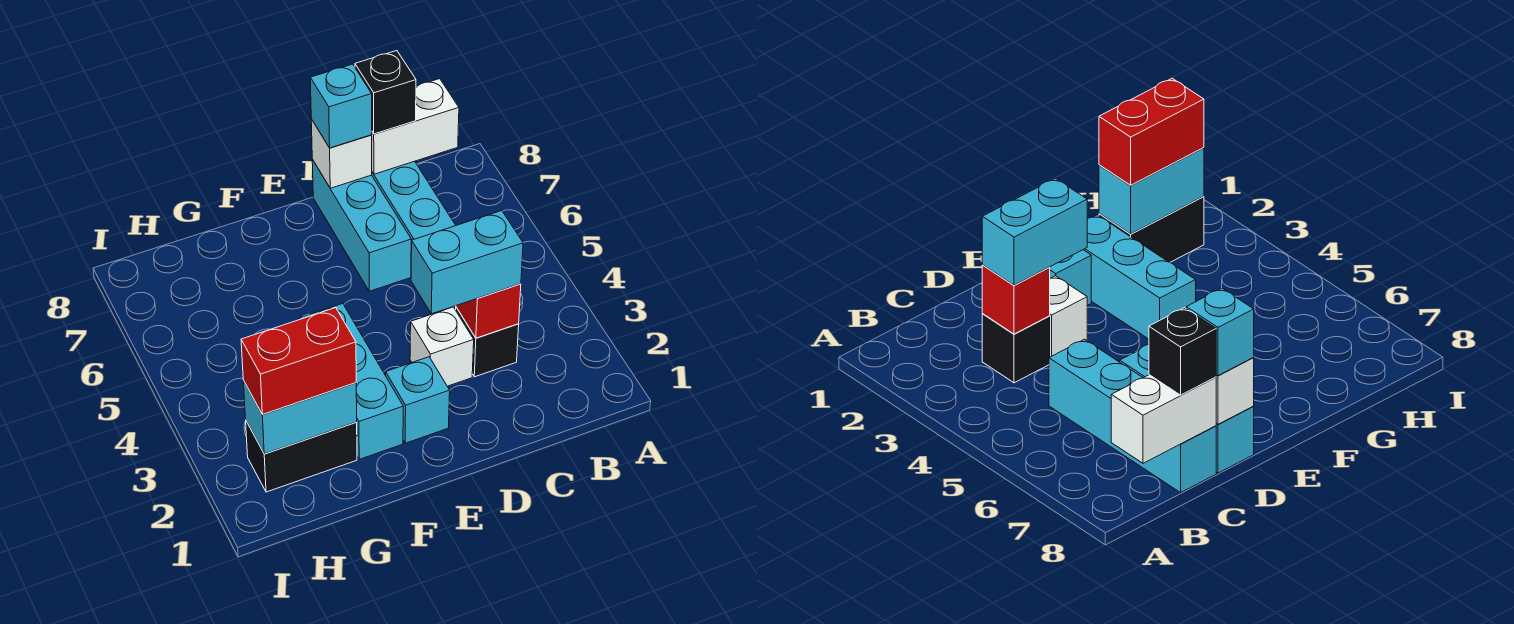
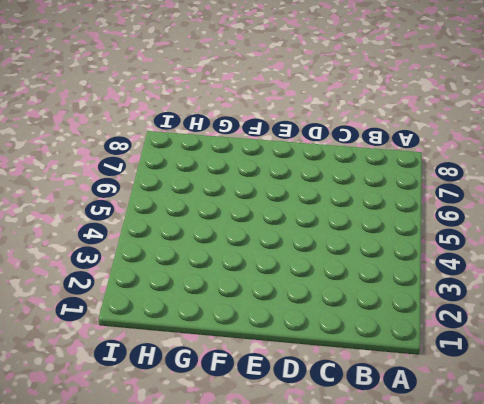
none -> black 1x1 brick [456,307,519,377]
none -> cyan 1x4 brick [372,161,456,252]
none -> white 1x1 brick [410,307,474,386]

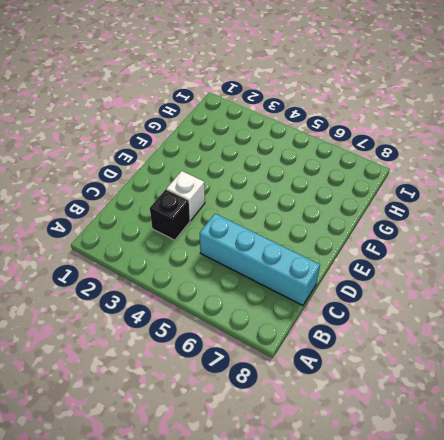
none -> cyan 1x3 brick [312,160,411,291]
none -> cyan 1x1 brick [386,357,450,443]
none -> cyan 1x3 brick [300,304,403,459]

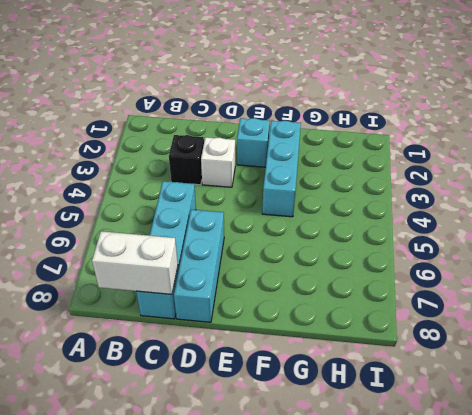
none -> black 1x2 brick [246,421,357,492]
none -> red 1x1 brick [456,284,521,338]
none -> white 1x1 brick [311,119,372,188]

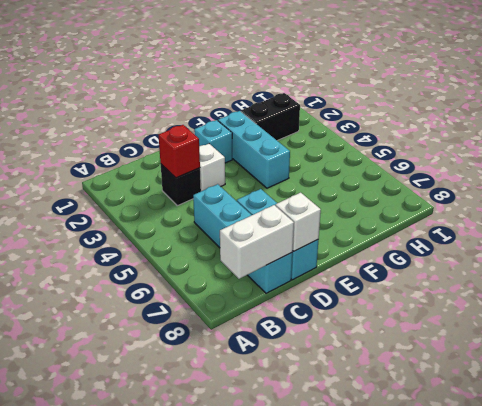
none -> cyan 1x2 brick [243,380,357,454]
none -> cyan 1x2 brick [411,211,523,314]
none -> black 1x1 brick [355,51,416,134]

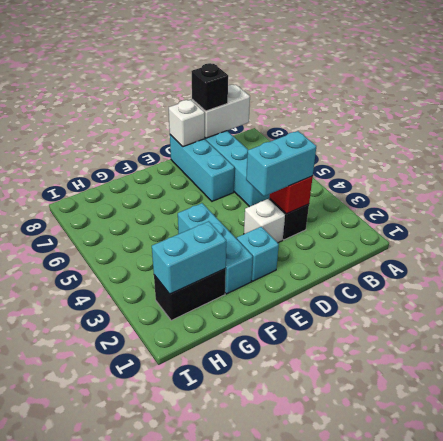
none -> cyan 1x1 brick [310,64,372,148]
none -> red 1x2 brick [241,308,356,414]

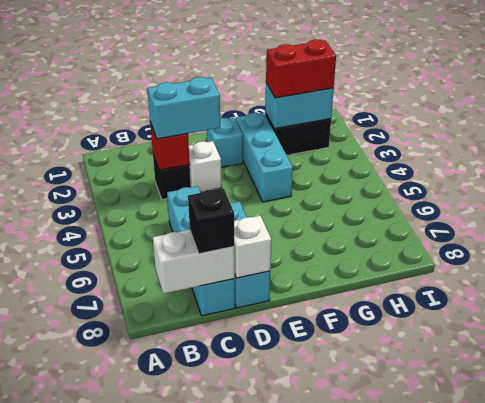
none -> cyan 1x1 brick [310,64,372,148]

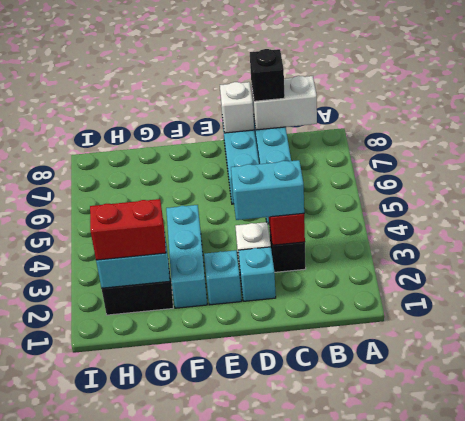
cyan 1x1 brick [238,247,276,301] -> cyan 1x1 brick moved to [310,64,372,148]

